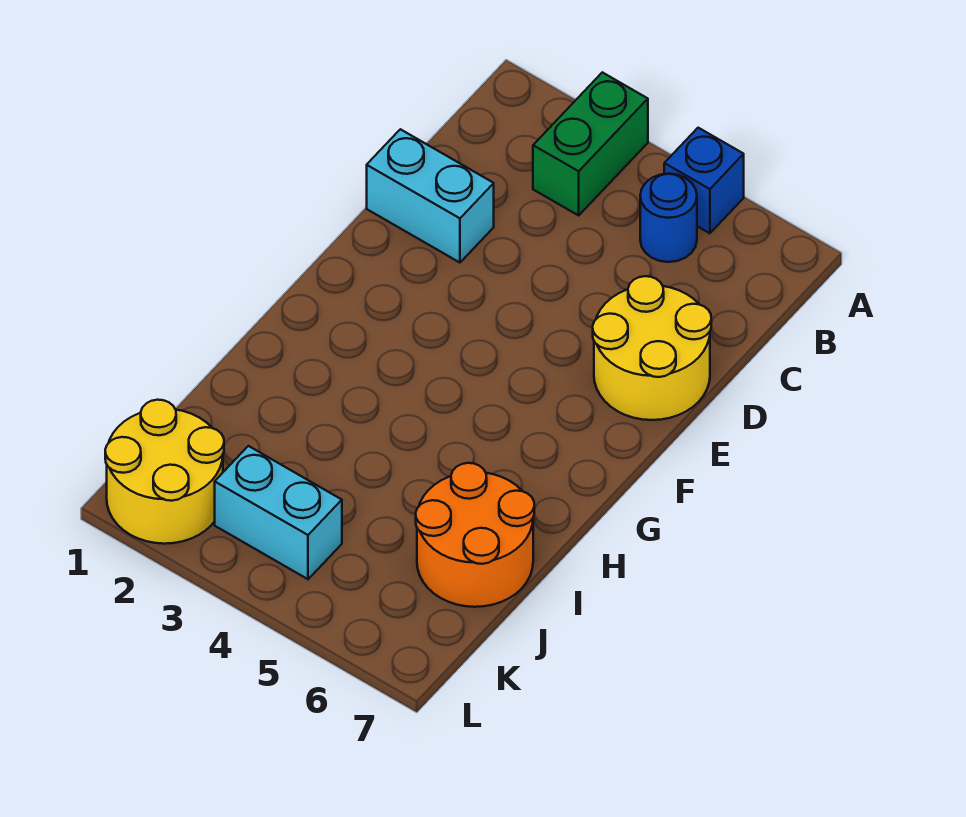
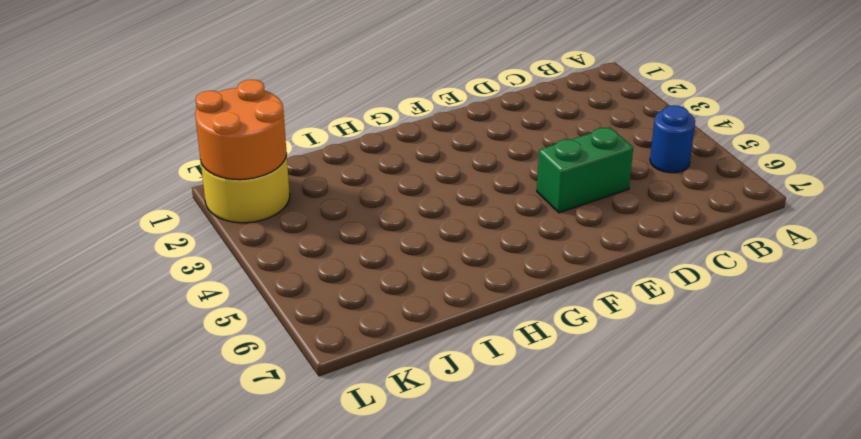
green 1x2 brick [537,127,633,213] -> green 1x2 brick moved to [533,72,648,215]
orange 2x2 round brick [195,80,287,180] -> orange 2x2 round brick moved to [416,463,534,607]
none -> blue 1x1 brick [664,128,744,233]
none -> cyan 1x2 brick [367,129,494,263]

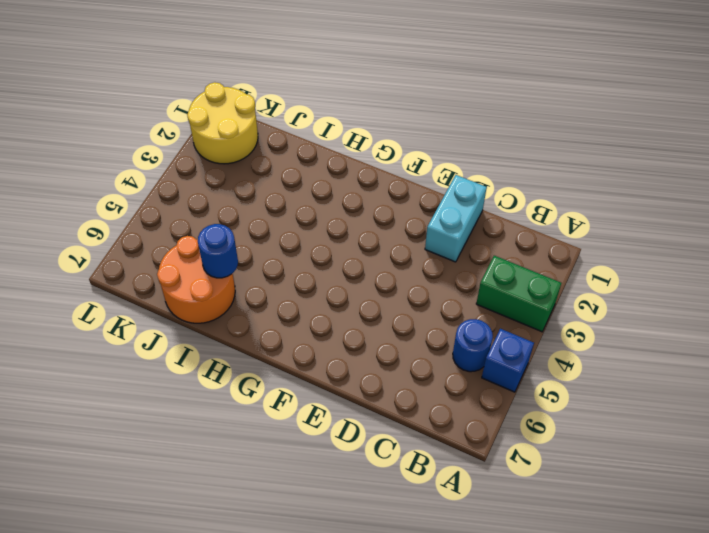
blue 1x1 round brick [198,224,238,278] -> none
none -> yellow 2x2 round brick [593,276,711,420]
none -> cyan 1x2 brick [215,446,342,579]

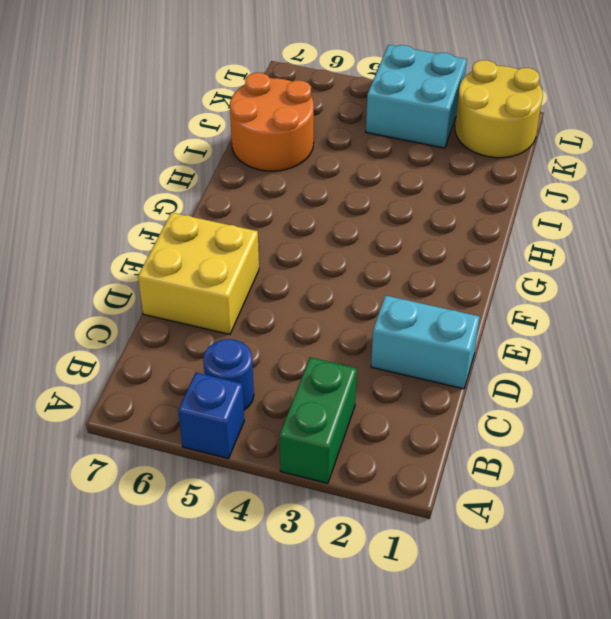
yellow 2x2 brick [138,213,259,334] -> yellow 2x2 round brick [593,276,711,420]
cyan 2x2 brick [366,45,467,148] -> cyan 1x2 brick [215,446,342,579]

